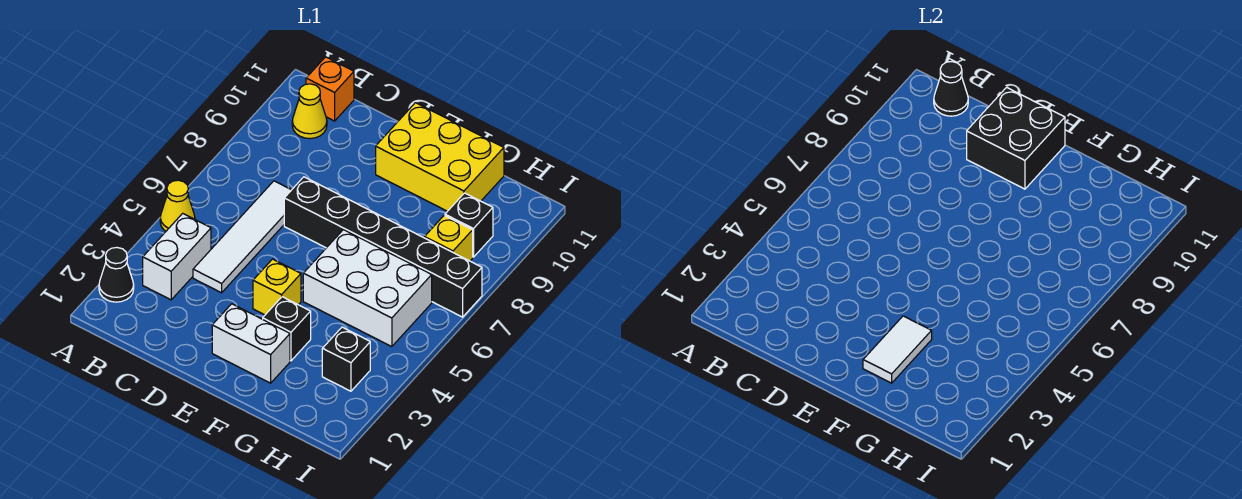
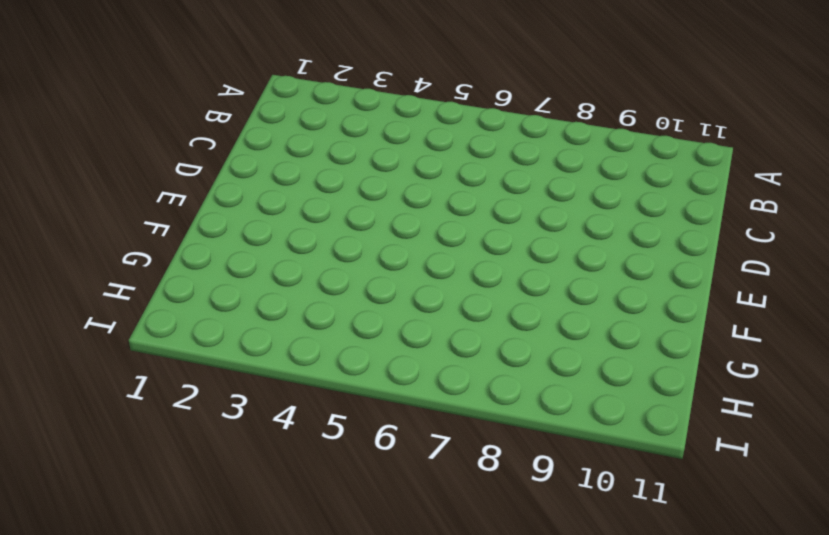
none -> black 1x1 cone [99,248,134,302]
none -> yellow 1x1 cone [160,180,195,231]
none -> white 1x2 brick [143,213,211,300]

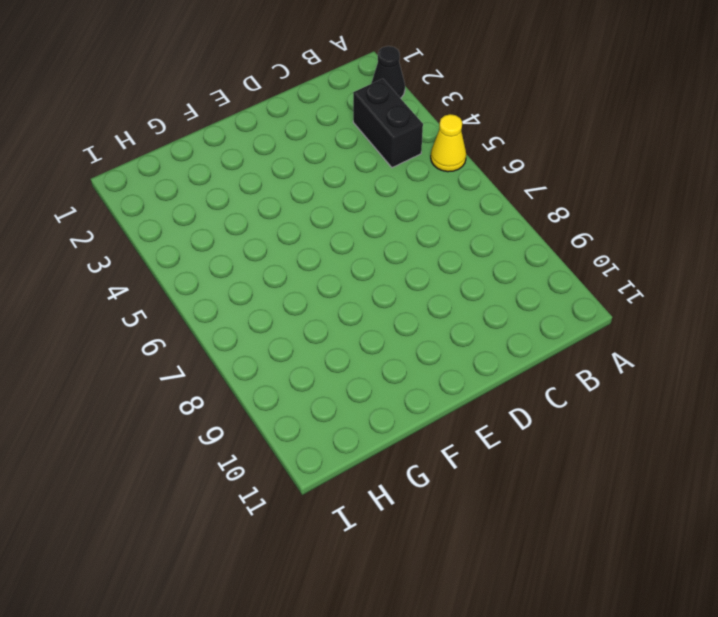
black 1x2 brick [353,79,423,168] -> white 1x2 brick [143,213,211,300]
none -> yellow 1x1 cone [292,84,327,139]
none -> orange 1x1 brick [306,57,354,121]
none -> white 1x4 tile [193,181,291,293]

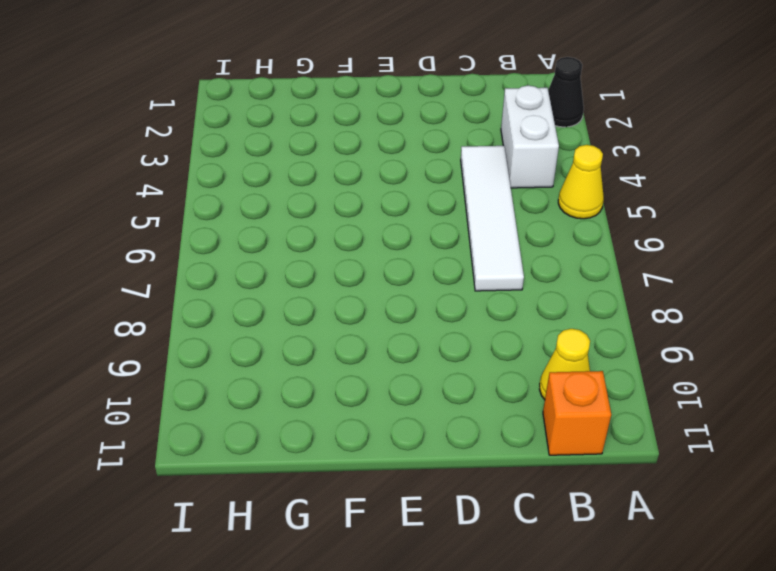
none -> black 1x6 brick [284,177,482,317]
none -> white 1x2 brick [212,304,290,383]
none -> yellow 1x1 brick [253,259,301,315]

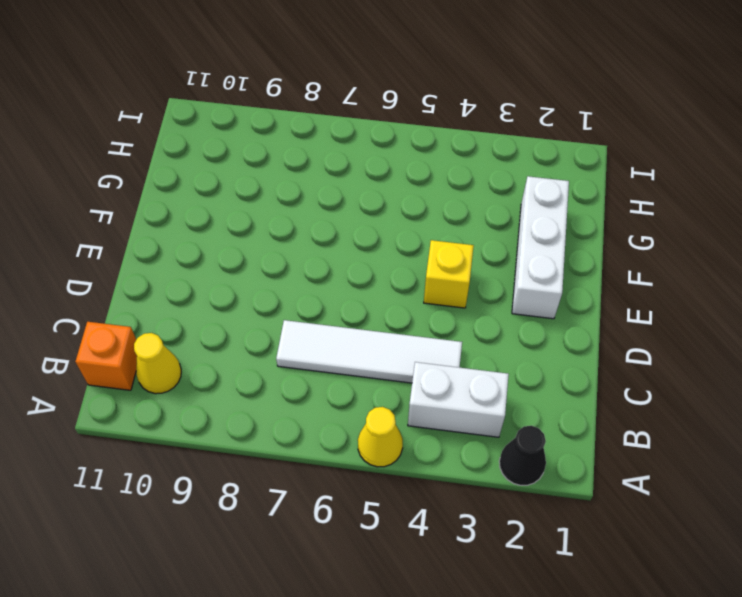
white 1x3 brick [512,176,569,319] -> white 1x2 brick [212,304,290,383]
none -> black 1x6 brick [284,177,482,317]
none -> yellow 2x3 brick [376,103,504,211]
none -> black 1x1 brick [263,297,311,361]

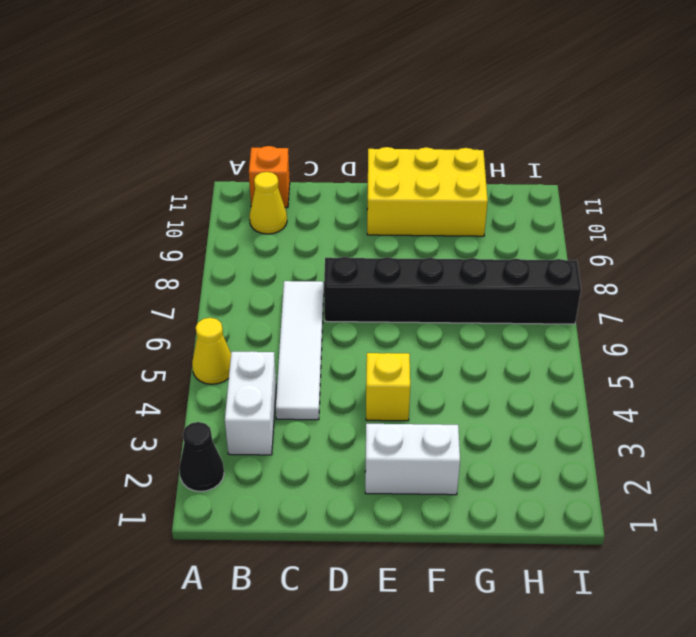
none -> black 1x1 brick [263,297,311,361]
none -> white 2x3 brick [303,230,432,347]
none -> black 1x1 brick [322,327,370,391]

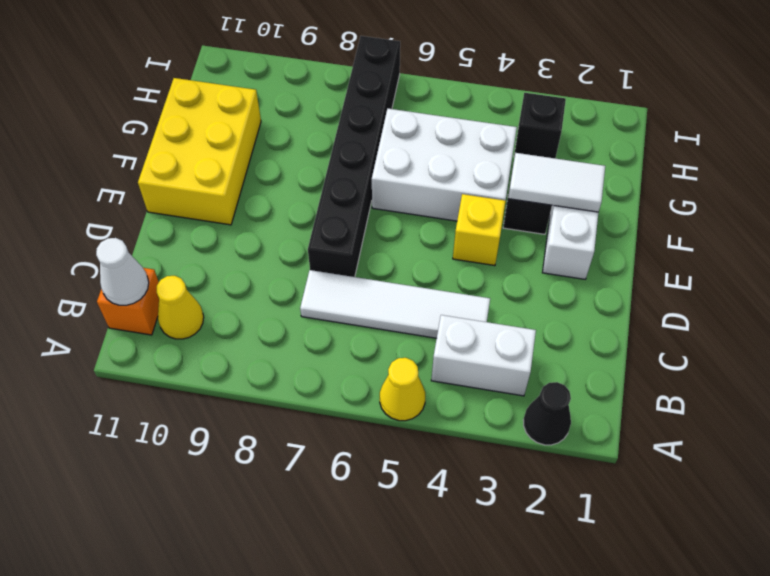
white 1x1 cone [96,238,149,305] -> black 1x1 cone [934,62,968,116]
white 2x3 brick [372,109,517,221] -> white 2x3 brick turned to [303,230,432,347]
none -> yellow 1x1 brick [425,216,473,261]
none -> black 1x1 brick [445,193,493,257]
none -> black 2x2 brick [967,87,1065,189]

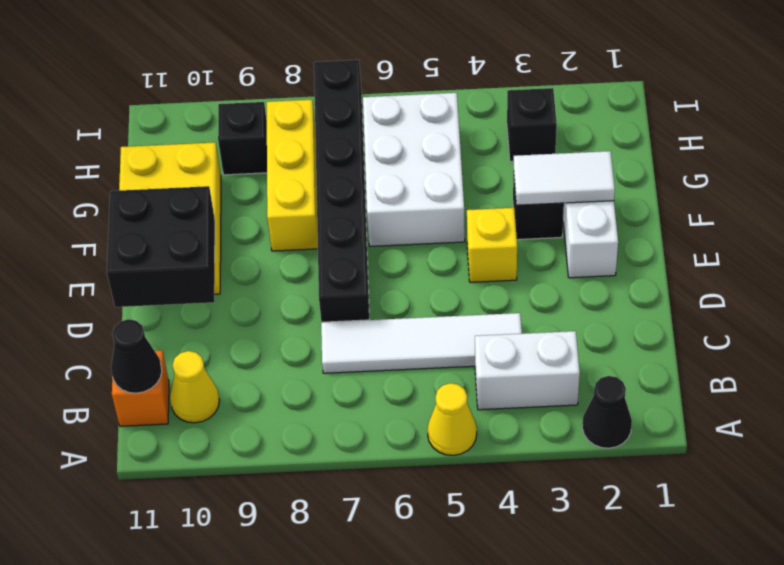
yellow 1x3 brick [267,100,318,251] -> yellow 1x1 brick [425,216,473,261]

